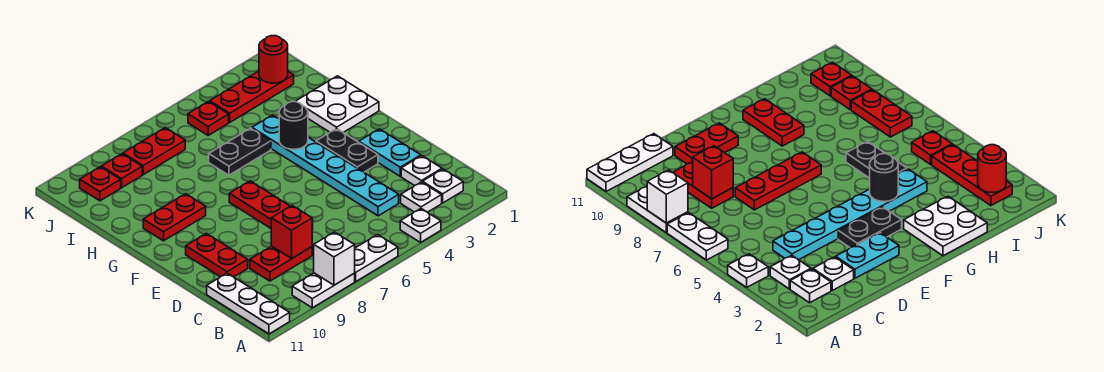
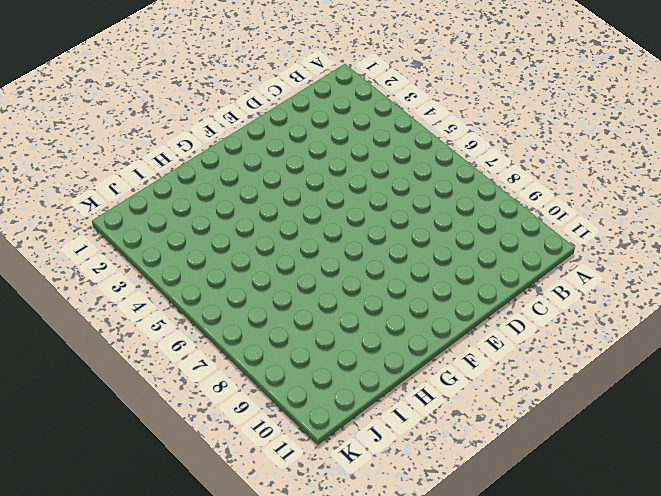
none -> white 1x1 plate [400,209,441,242]
none -> white 1x2 plate [354,235,398,282]
none -> white 1x2 plate [292,273,355,308]

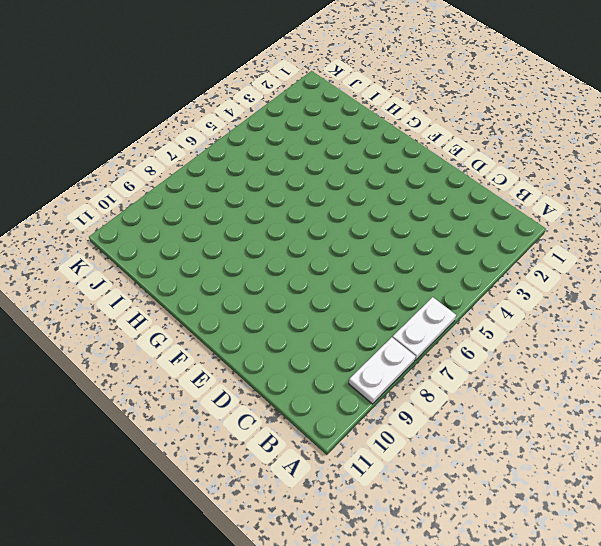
none -> white 1x1 plate [400,209,441,242]
none -> white 1x3 plate [207,273,290,334]
none -> white 1x1 plate [422,169,463,203]

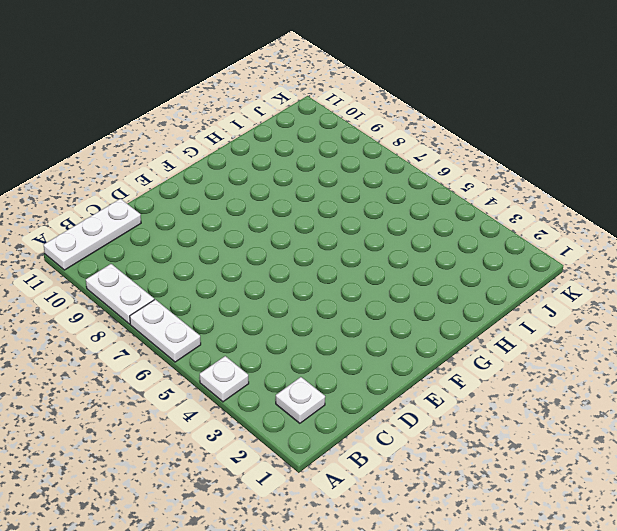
none -> white 1x1 plate [401,182,442,212]
none -> white 1x1 plate [401,156,442,186]
none -> cyan 1x6 plate [252,115,399,216]

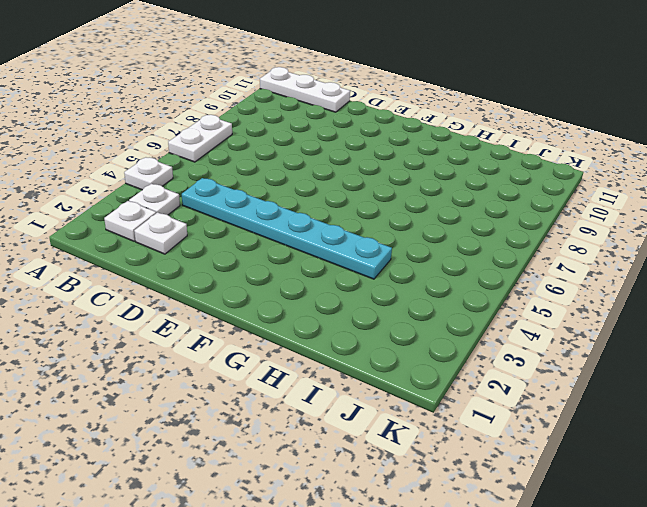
none -> white 1x2 plate [292,273,355,308]
none -> red 1x2 plate [250,246,312,281]
none -> cyan 1x2 plate [359,129,421,176]

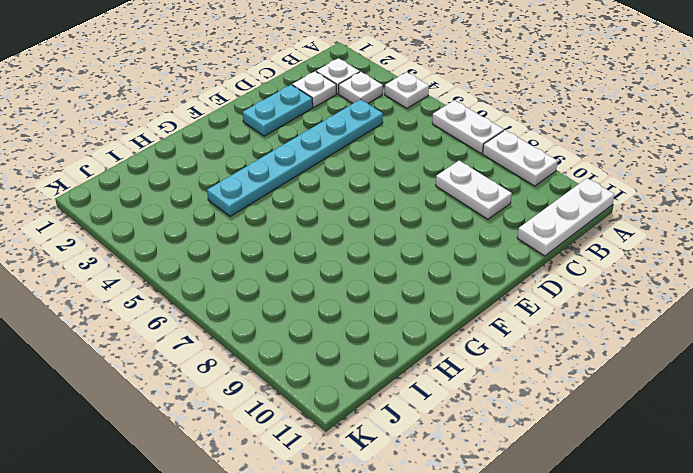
white 1x2 plate [436,161,512,219] -> red 1x2 plate [250,246,312,281]
none -> red 1x3 plate [229,181,313,229]
none -> red 1x2 plate [186,233,248,277]
none -> black 1x2 plate [316,129,378,172]

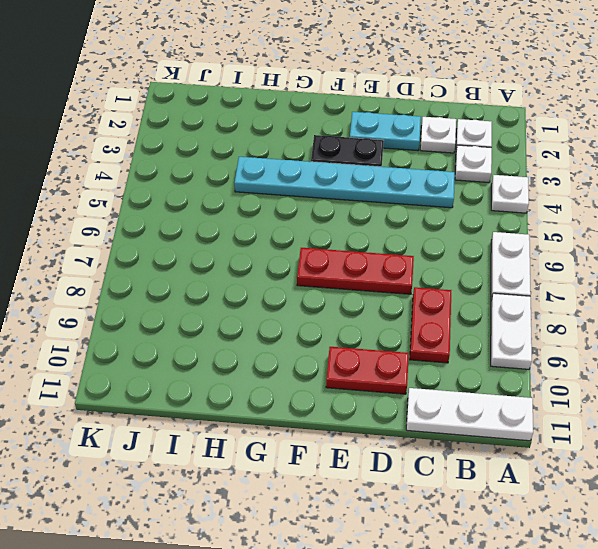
none -> white 2x2 plate [295,76,379,132]
none -> red 1x2 plate [143,194,206,241]
none -> black 1x2 plate [209,128,271,175]

